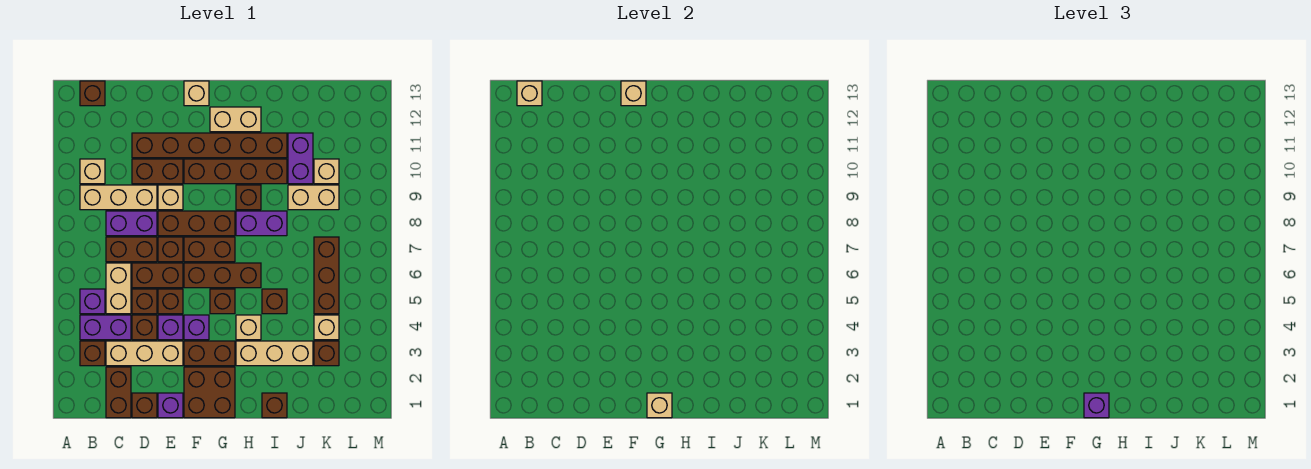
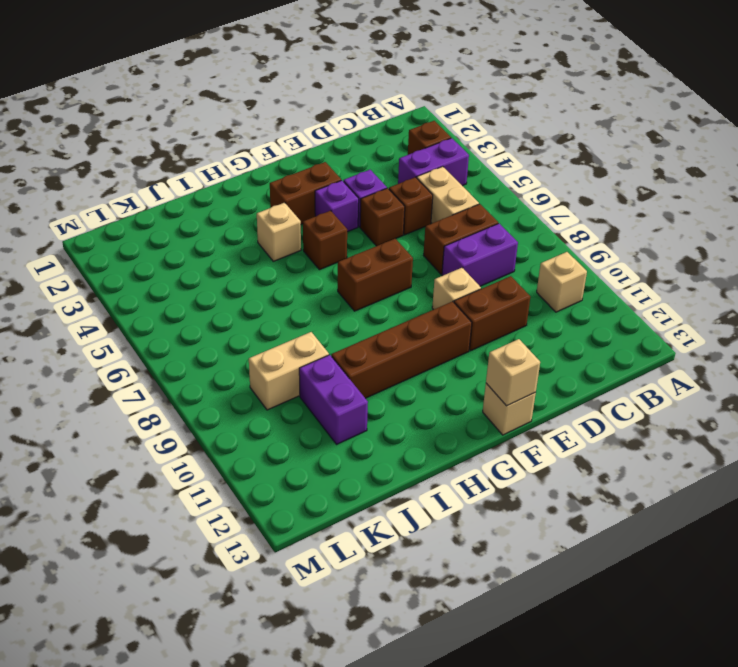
none -> purple 1x1 brick [80,289,105,314]
none -> tan 1x3 brick [80,185,157,210]
none -> brown 1x1 brick [80,81,105,106]
none -> brown 1x2 brick [106,367,131,418]

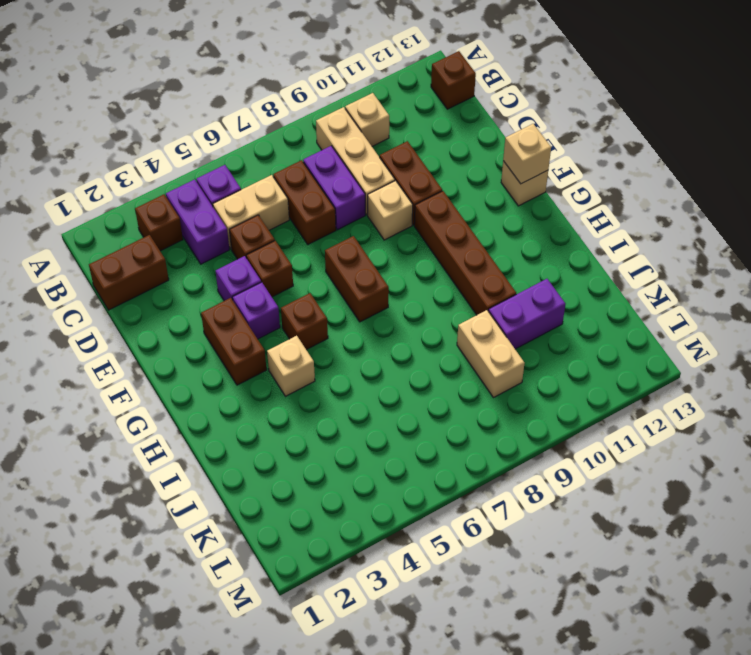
none -> tan 1x3 brick [106,341,183,366]
none -> brown 1x1 brick [132,393,157,418]
none -> brown 1x1 brick [132,315,157,340]
none -> brown 1x2 brick [132,263,183,288]

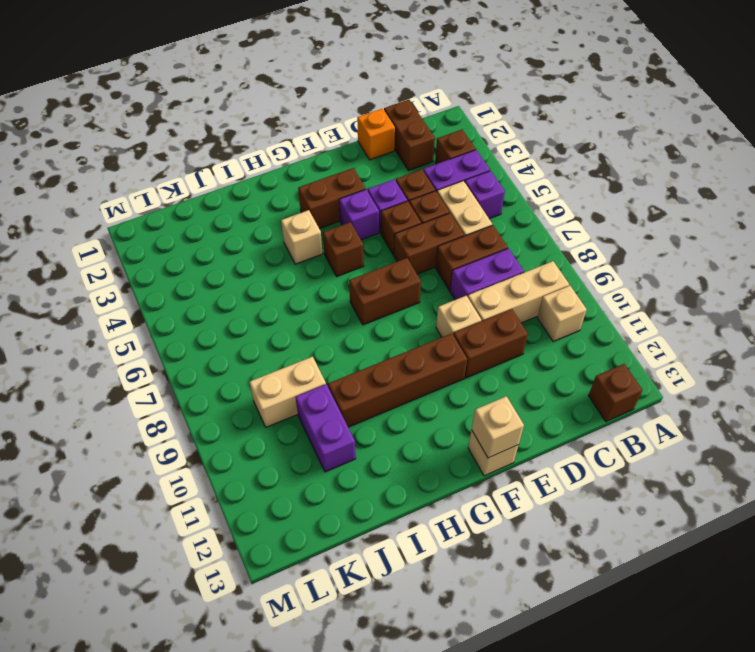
orange 1x1 brick [357,108,395,160] -> brown 1x1 brick [132,393,157,418]
none -> tan 1x3 brick [106,341,183,366]
none -> brown 1x6 brick [132,133,287,158]
none -> purple 1x1 brick [158,393,183,418]
none -> brown 1x1 brick [158,237,183,262]

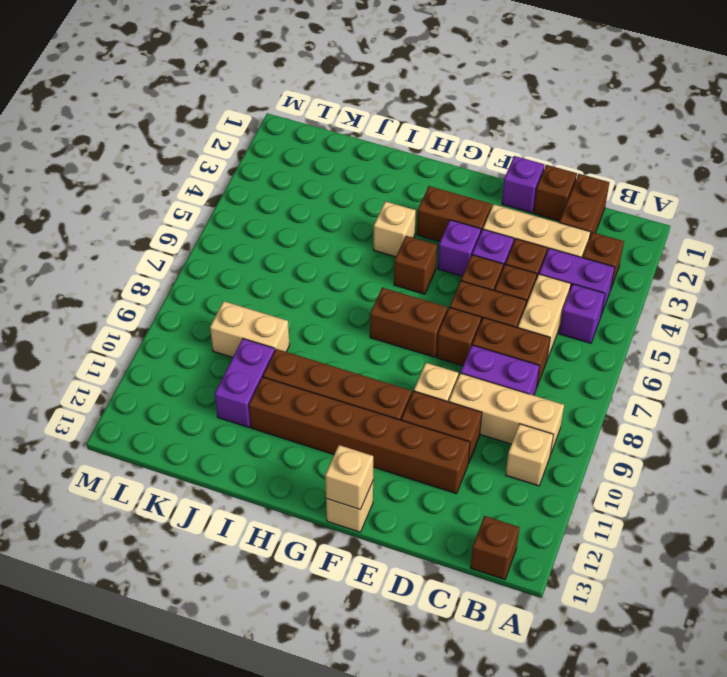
none -> brown 1x3 brick [158,211,235,236]
none -> brown 2x2 brick [184,367,235,418]
none -> brown 1x3 brick [184,263,261,288]
none -> tan 1x2 brick [210,107,261,132]

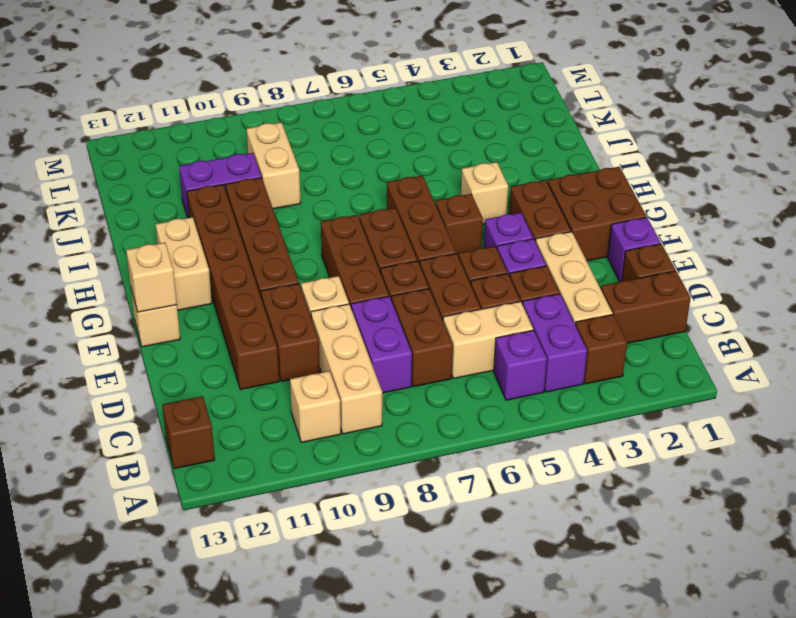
none -> tan 1x3 brick [236,341,313,366]
none -> purple 1x2 brick [236,211,287,236]
none -> brown 1x1 brick [236,185,261,210]
none -> brown 1x1 brick [262,393,287,418]

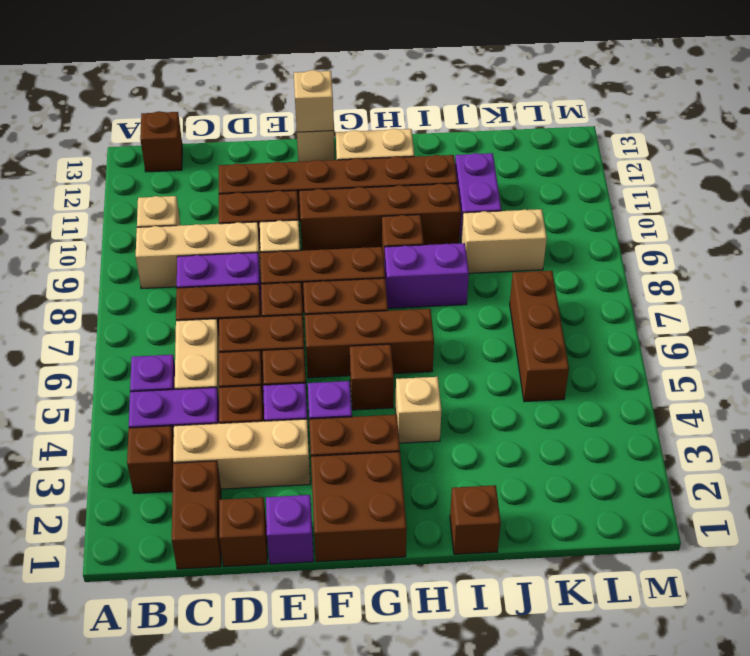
none -> tan 1x3 brick [236,341,313,366]
none -> brown 1x1 brick [262,289,287,314]
none -> brown 1x1 brick [314,341,339,366]
none -> tan 1x1 brick [314,315,339,340]

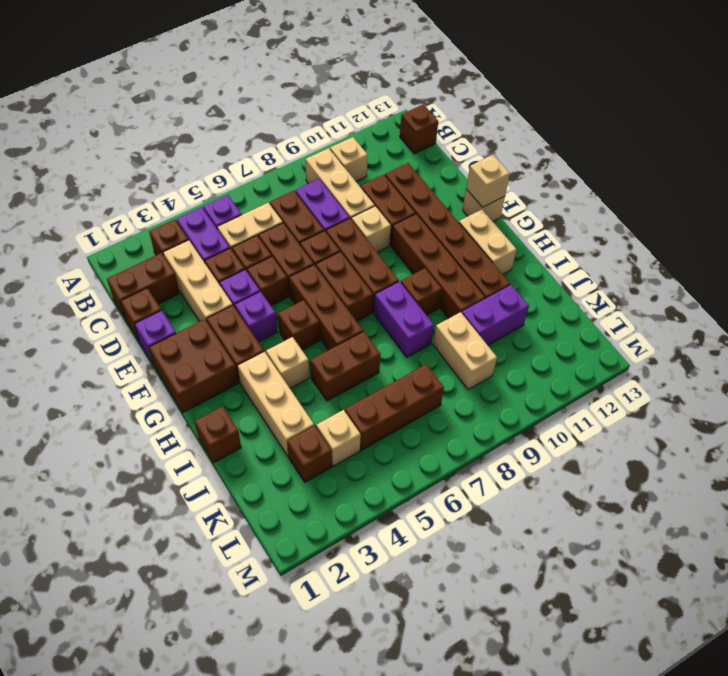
brown 1x2 brick [311,332,381,401] -> brown 1x1 brick [262,289,287,314]
none -> tan 1x1 brick [314,159,339,184]
none -> tan 1x1 brick [517,81,542,106]
none -> tan 1x1 brick [647,393,672,418]
none -> purple 1x1 brick [1084,393,1109,418]

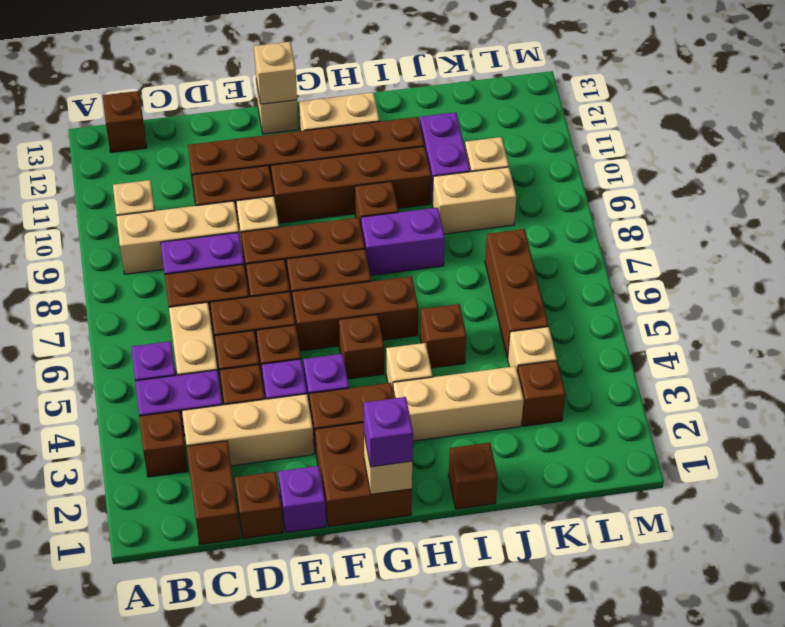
none -> tan 1x1 brick [517,81,542,106]

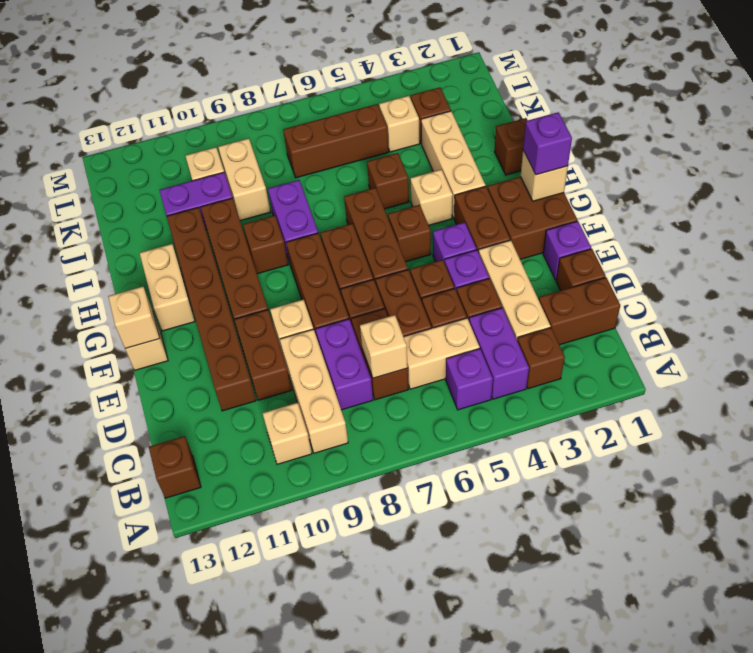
tan 1x1 brick [360,315,408,378] -> tan 1x1 brick moved to [517,81,542,106]

